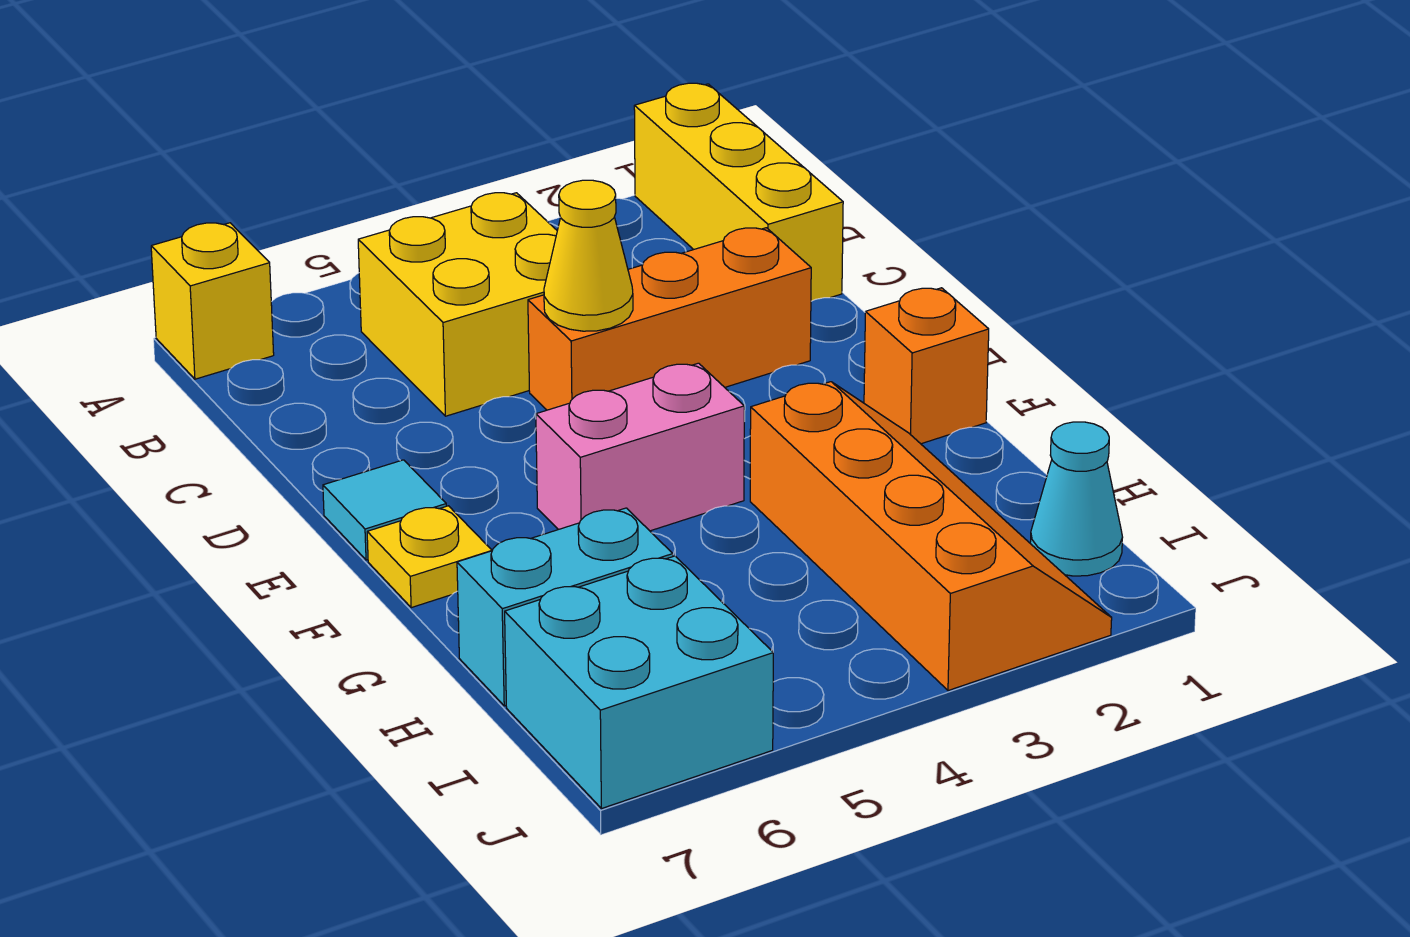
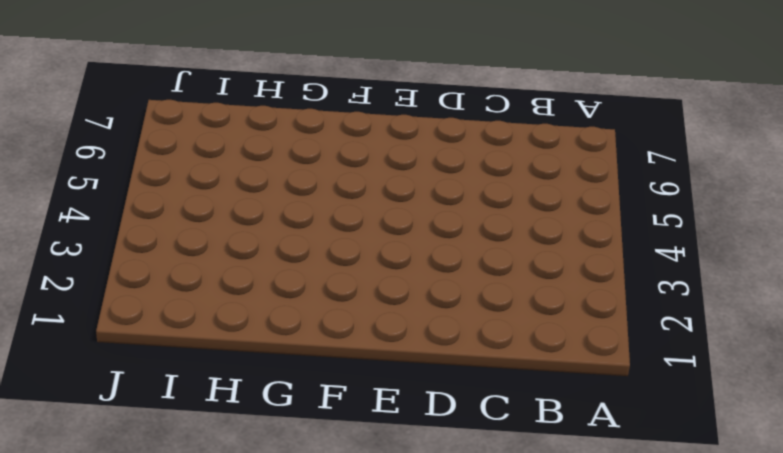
none -> yellow 1x3 brick [634,83,843,301]
none -> yellow 1x1 brick [151,223,274,379]
none -> yellow 2x2 brick [358,193,557,416]

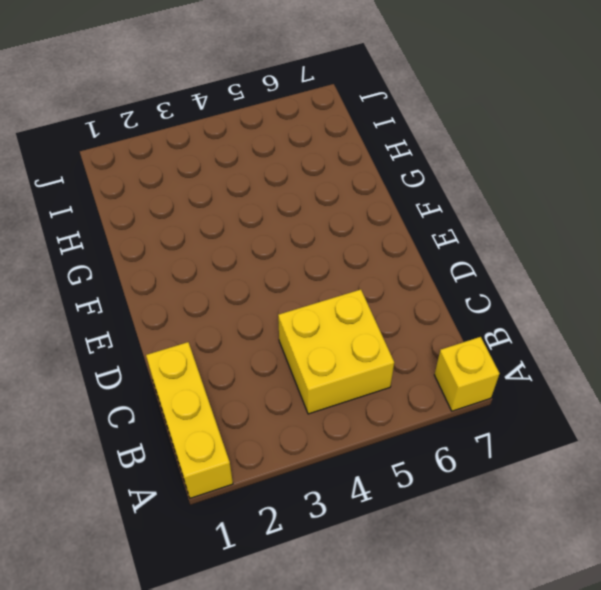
none -> orange 1x3 brick [528,228,811,410]
none -> cyan 1x1 tile [323,460,446,560]
none -> orange 1x1 brick [864,288,989,444]

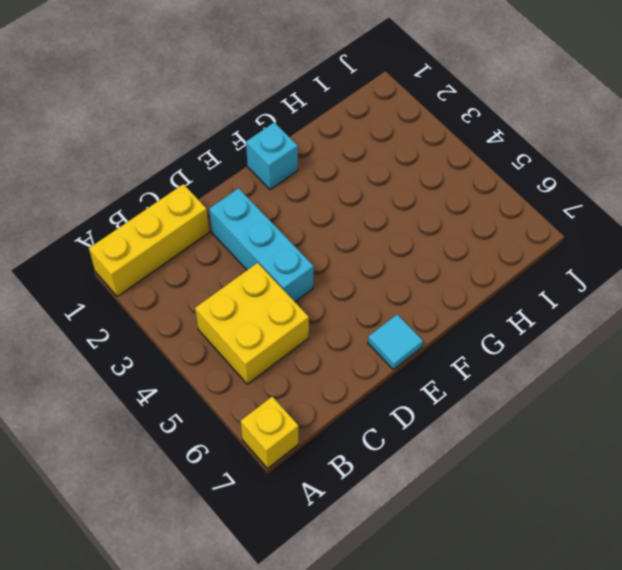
cyan 1x3 brick [209,188,314,302] -> orange 1x3 brick [528,228,811,410]
cyan 1x1 brick [246,122,298,190] -> orange 1x1 brick [864,288,989,444]
none -> pink 1x2 brick [536,363,744,531]
none -> yellow 1x1 plate [367,506,492,608]
none -> orange 2x4 slope [750,382,1112,691]

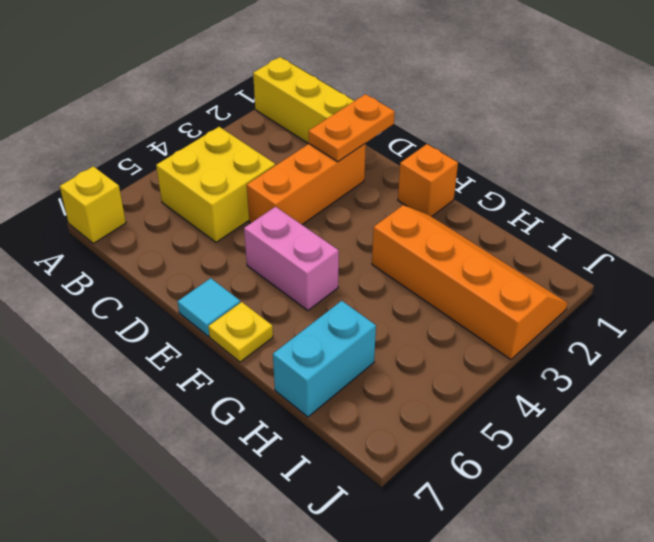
orange 1x2 plate [309,94,395,162] -> none
pink 1x2 brick [244,207,339,310] -> pink 1x2 brick turned to [536,363,744,531]
none -> cyan 1x1 cone [1030,422,1123,576]
none -> cyan 2x2 brick [505,556,773,809]
none -> yellow 1x1 cone [544,180,633,331]

